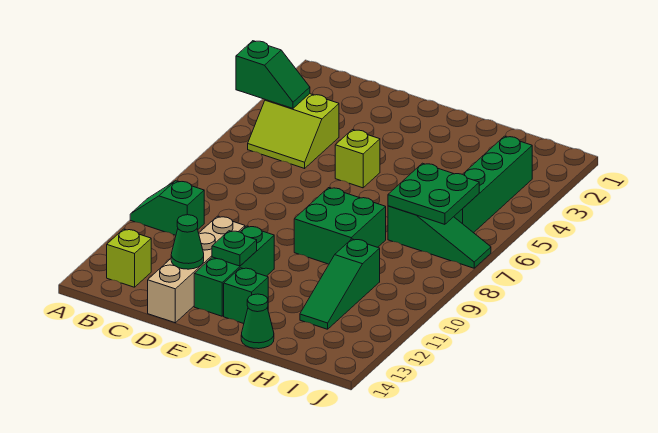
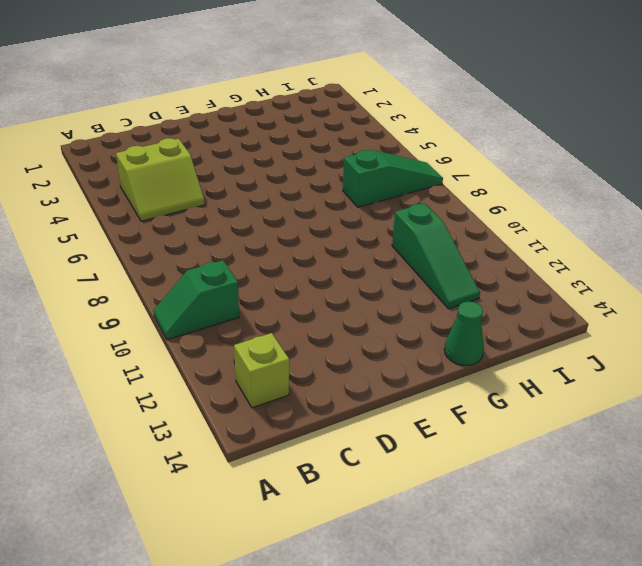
none -> tan 1x4 brick [148,216,245,323]
none -> lime 1x1 brick [335,130,380,188]
none -> green 1x3 brick [194,226,274,316]

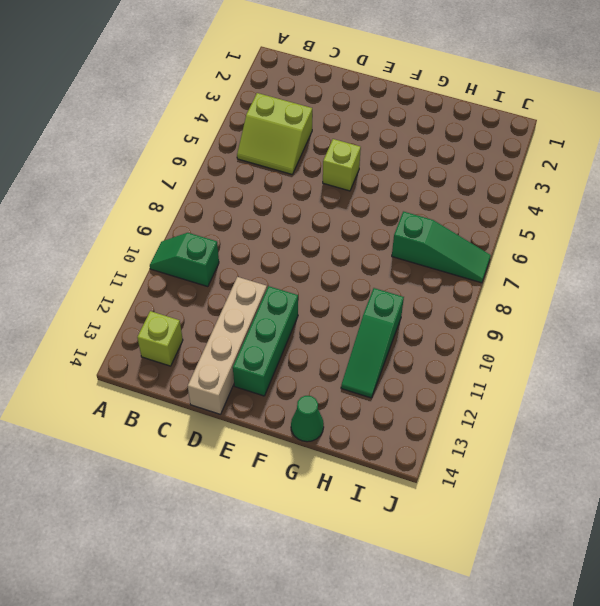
none -> green 2x2 brick [294,188,386,264]
none -> green 1x1 brick [224,268,268,324]
none -> green 1x4 brick [454,136,532,233]

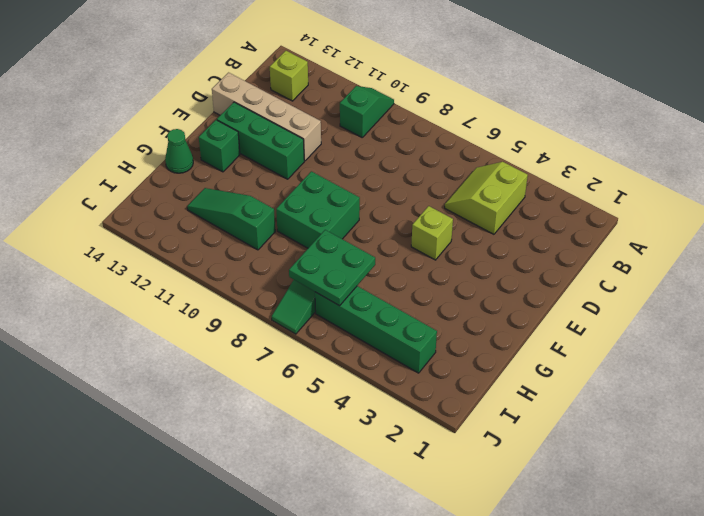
none -> green 1x2 slope [236,41,310,108]
none -> green 1x1 cone [171,215,204,269]
none -> green 1x1 plate [212,231,257,266]

